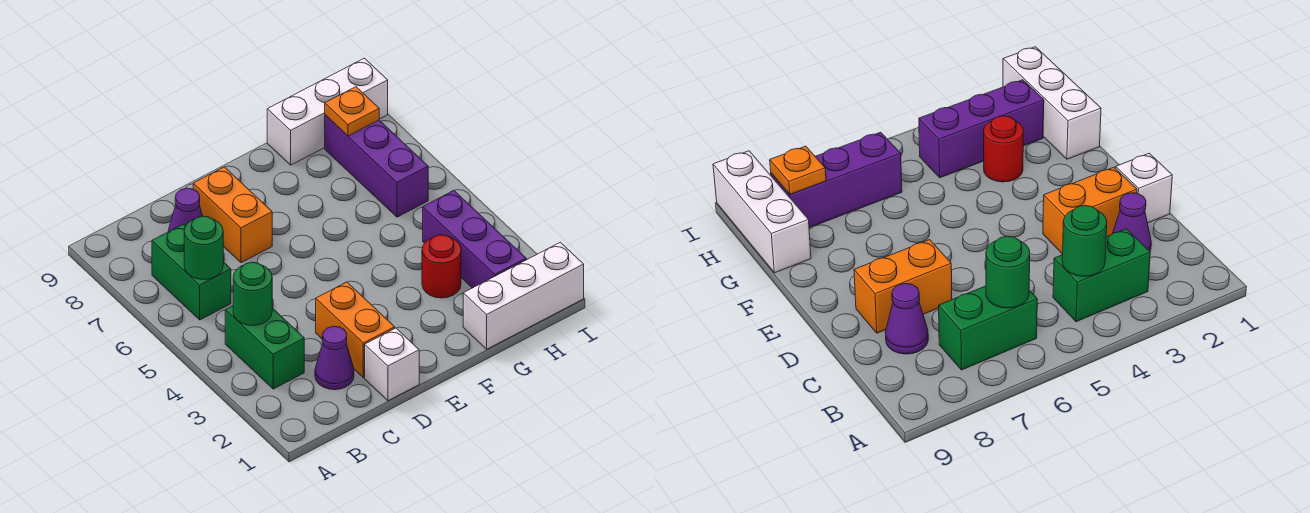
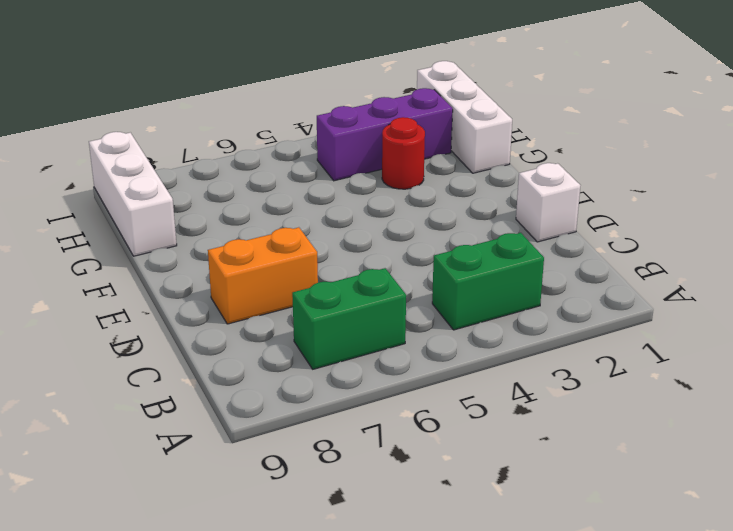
none -> purple 1x1 cone [315,326,354,390]
none -> purple 1x1 cone [168,188,203,232]
none -> orange 1x2 brick [316,282,395,378]

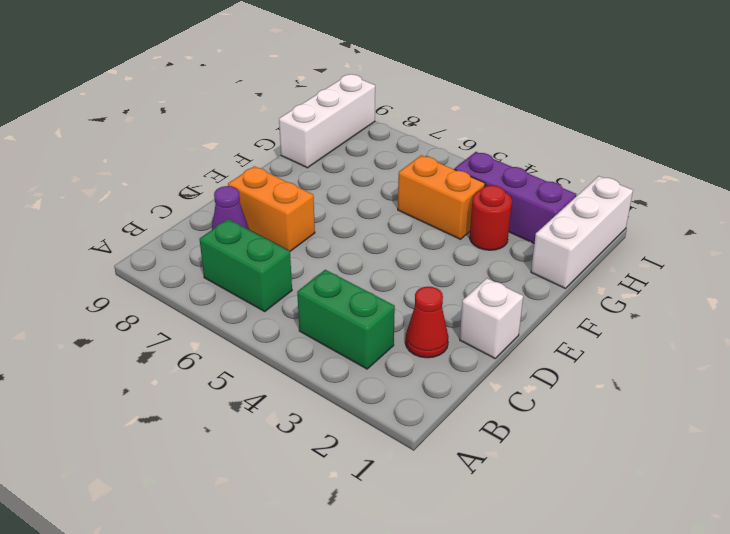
red 1x1 cone [405,287,448,358] -> purple 1x1 cone [315,326,354,390]
orange 1x2 brick [398,155,485,239] -> orange 1x2 brick moved to [316,282,395,378]
none -> purple 1x3 brick [325,115,428,217]
none -> green 1x1 round brick [233,262,272,326]
none -> green 1x1 round brick [184,216,223,280]

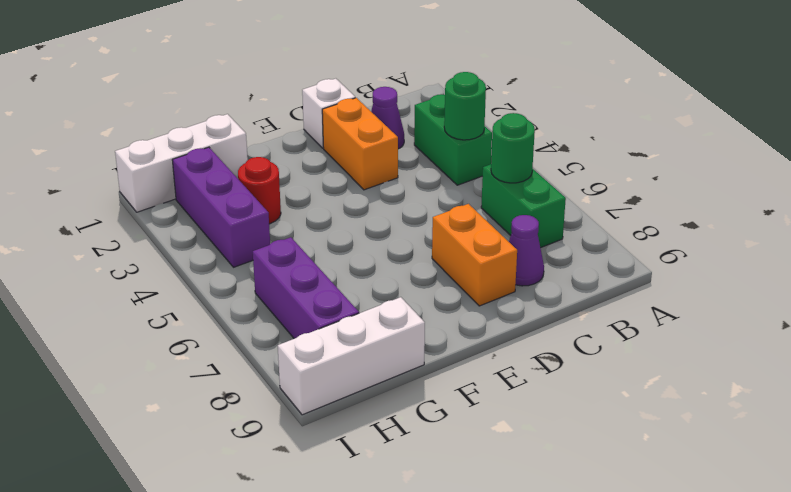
none -> orange 1x1 plate [325,87,379,136]

